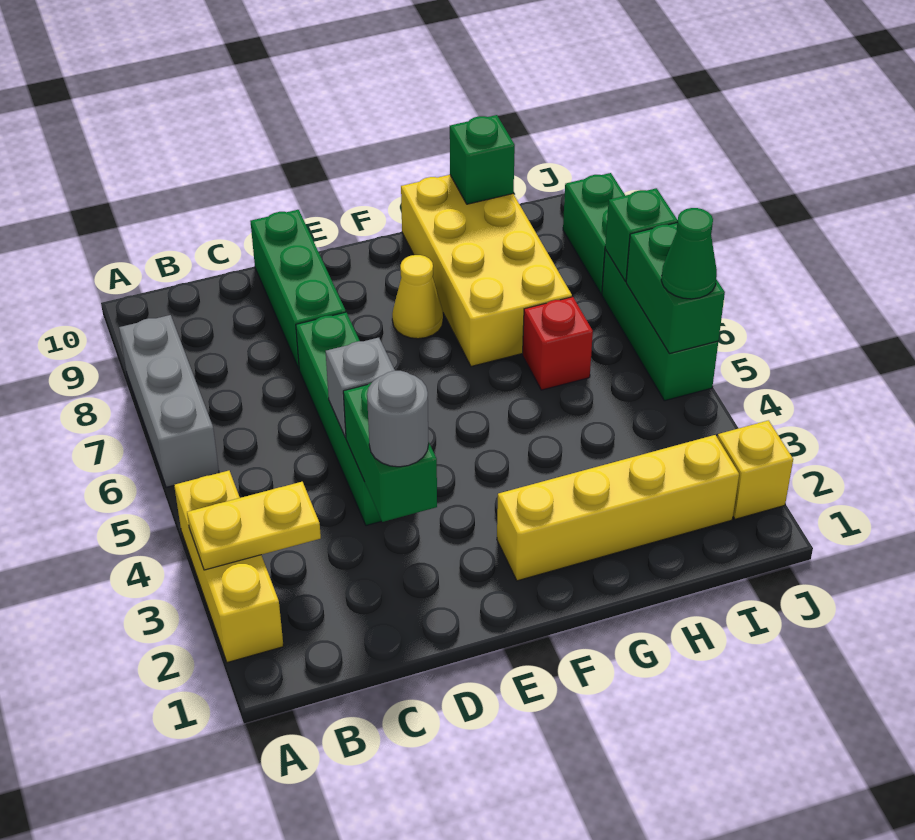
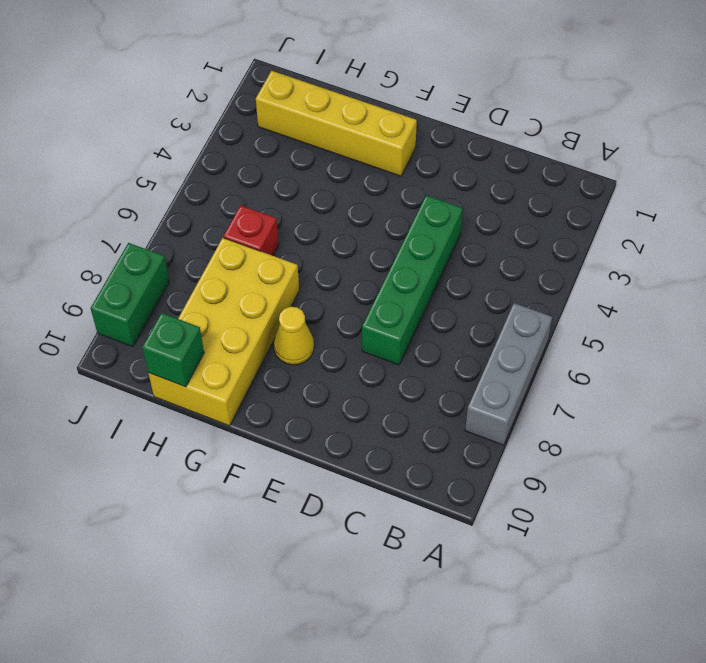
none -> yellow 1x3 brick [174,471,284,663]
none -> green 1x3 brick [251,210,346,368]
none -> yellow 1x1 brick [718,420,793,519]

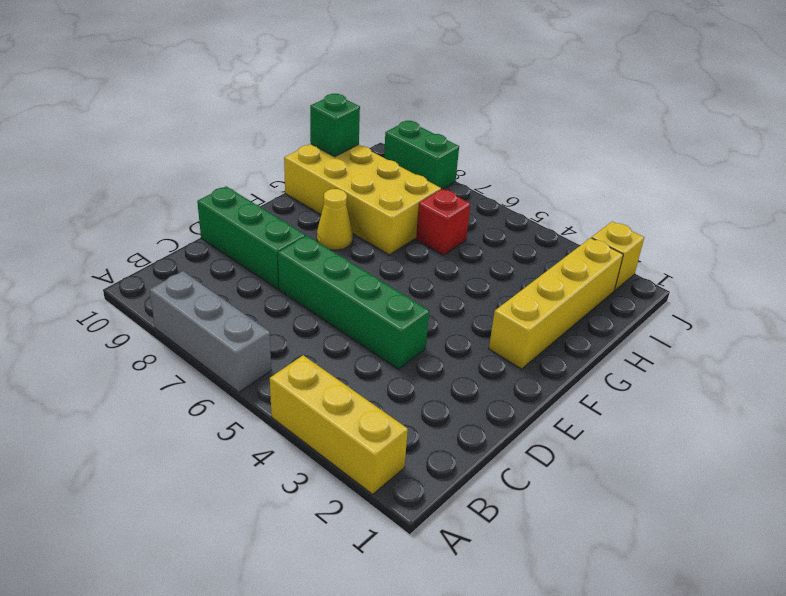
none -> green 1x3 brick [602,249,718,401]
none -> yellow 1x2 plate [187,482,321,570]
none -> green 1x2 brick [343,383,437,522]

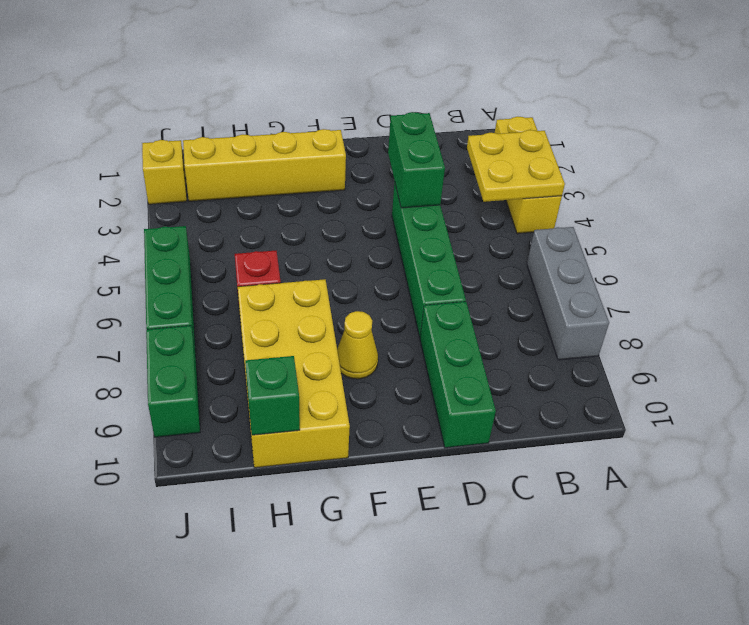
yellow 2x2 plate [467,130,565,202] -> yellow 1x2 plate [187,482,321,570]
none -> grey 1x1 brick [326,338,395,437]
none -> green 1x2 brick [626,223,725,354]
none -> green 1x1 brick [605,188,678,281]

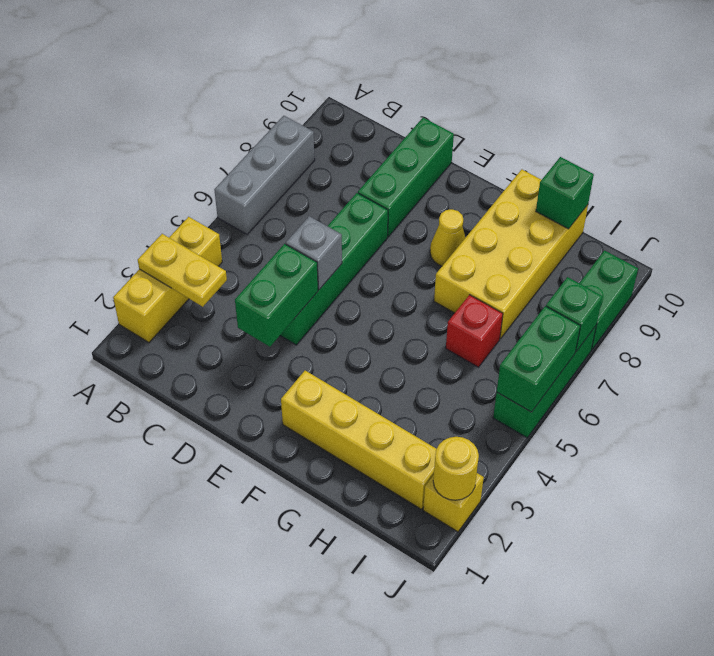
yellow 1x1 round brick [433,437,479,500] -> none
none -> grey 1x1 round brick [367,371,429,467]
none -> green 1x1 cone [661,208,717,299]

